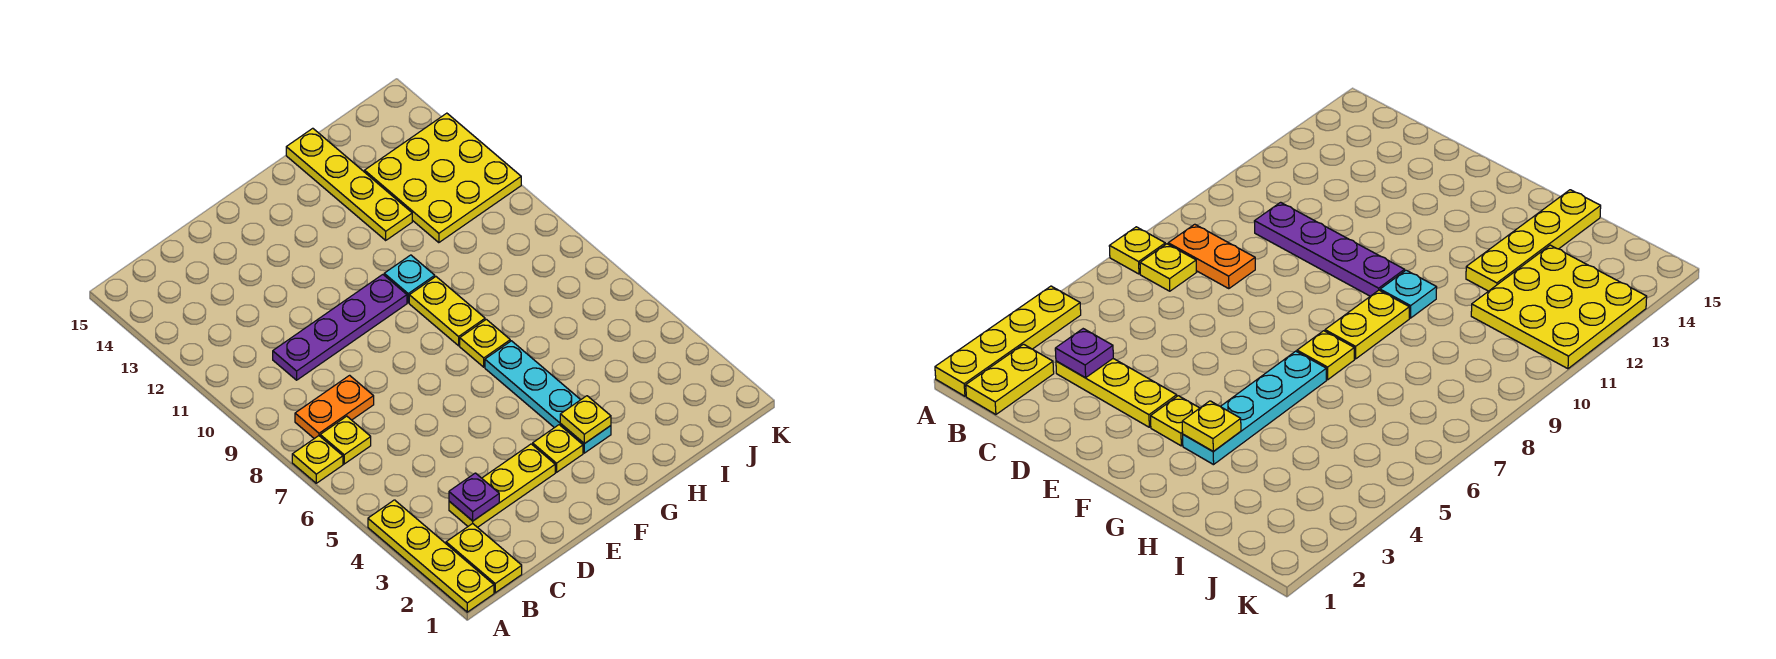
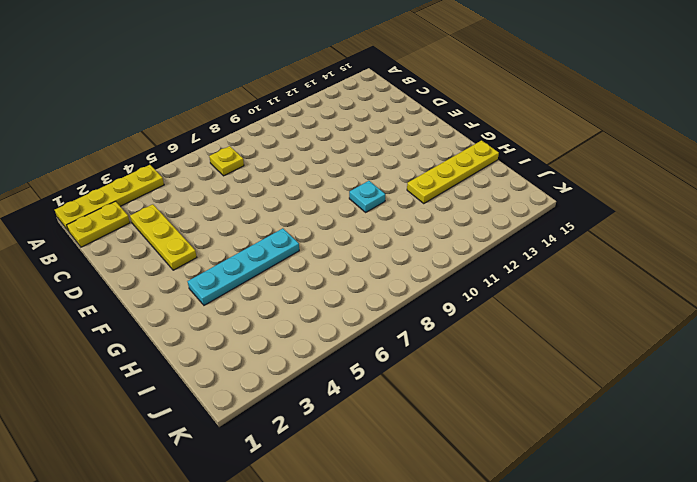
none -> yellow 1x1 plate [292,436,343,483]
none -> orange 1x2 plate [295,375,374,439]
none -> purple 1x4 plate [273,275,407,380]

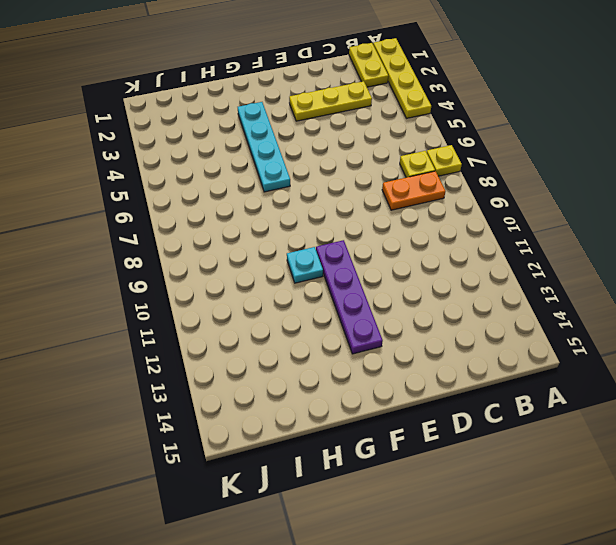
purple 1x4 plate [316,240,383,354] -> purple 1x4 plate turned to [273,275,407,380]
none -> yellow 1x1 plate [533,425,583,472]
none -> yellow 1x1 plate [460,319,510,367]
none -> yellow 1x2 plate [409,277,485,346]

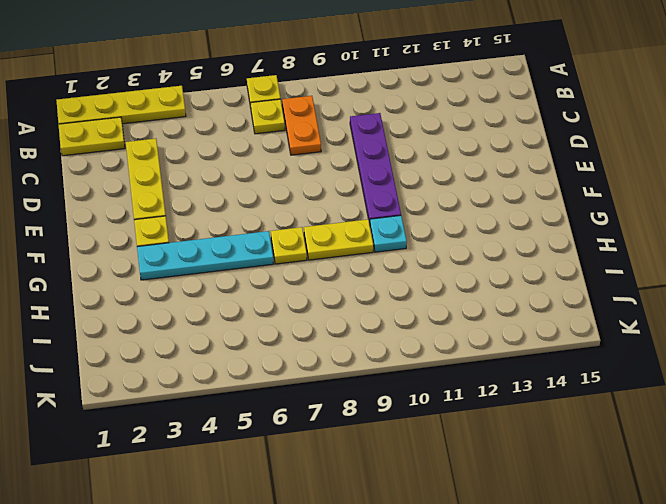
none -> yellow 1x4 plate [286,128,412,240]
none -> yellow 3x3 plate [365,113,521,243]
none -> purple 1x1 plate [449,473,499,521]

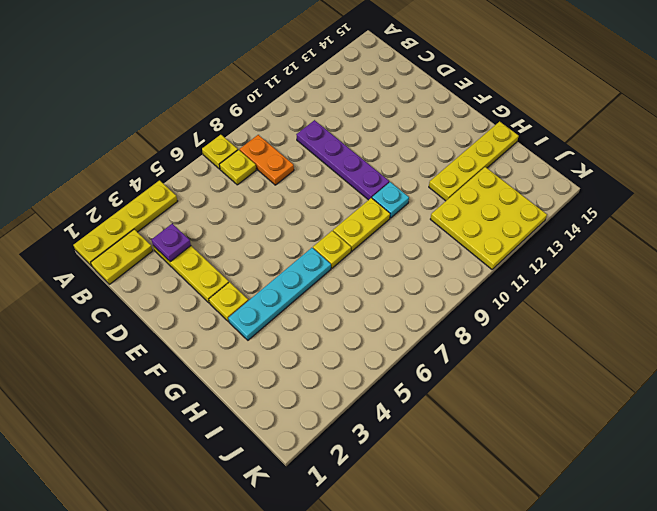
none -> yellow 1x1 plate [560,396,611,444]

